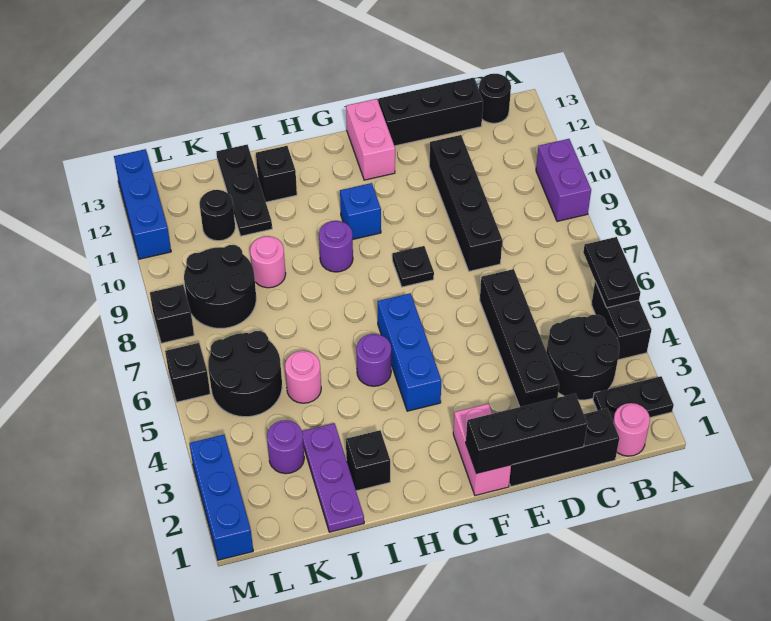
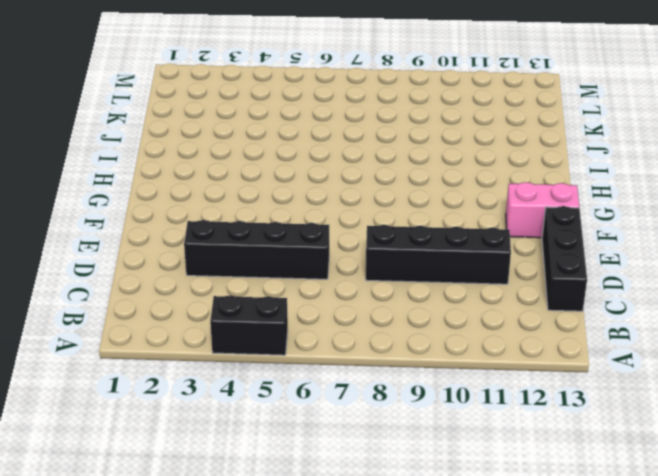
none -> black 1x2 plate [593,376,674,421]
none -> purple 1x2 brick [536,139,591,221]
none -> pink 1x1 round brick [613,403,650,456]
none -> black 2x2 round brick [547,315,619,400]

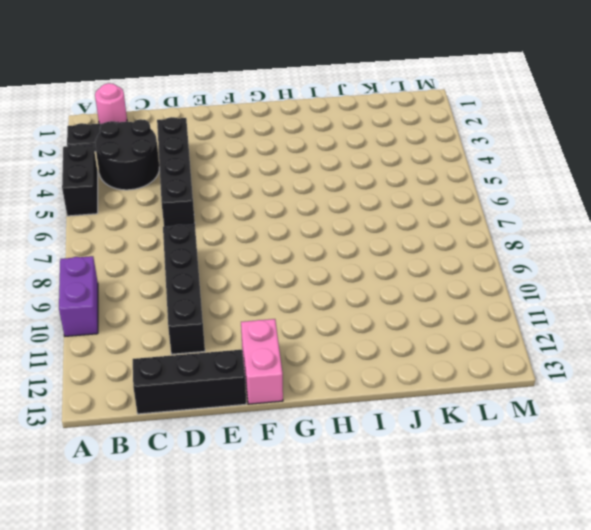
none -> black 1x1 round brick [479,74,511,123]
none -> black 1x3 brick [509,408,619,486]
none -> pink 1x2 brick [453,404,511,496]
none -> black 1x1 plate [392,246,434,287]

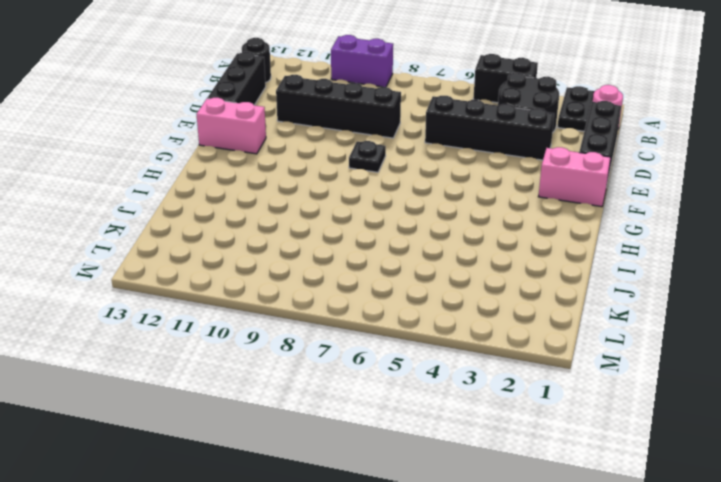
none -> blue 1x3 brick [378,293,441,411]
none -> blue 1x1 brick [340,183,381,239]
none -> purple 1x1 round brick [356,334,391,386]
none -> purple 1x1 round brick [319,221,353,272]

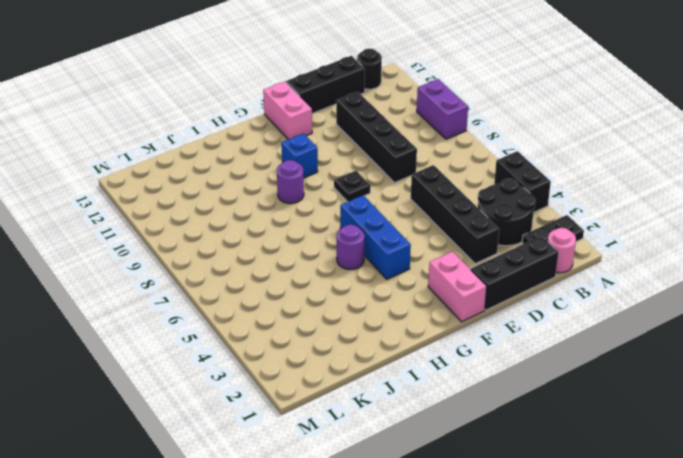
none -> black 1x1 brick [346,430,390,491]
none -> black 1x1 brick [256,146,297,202]
none -> purple 1x3 plate [302,423,364,532]
none -> pink 1x1 round brick [285,351,321,403]

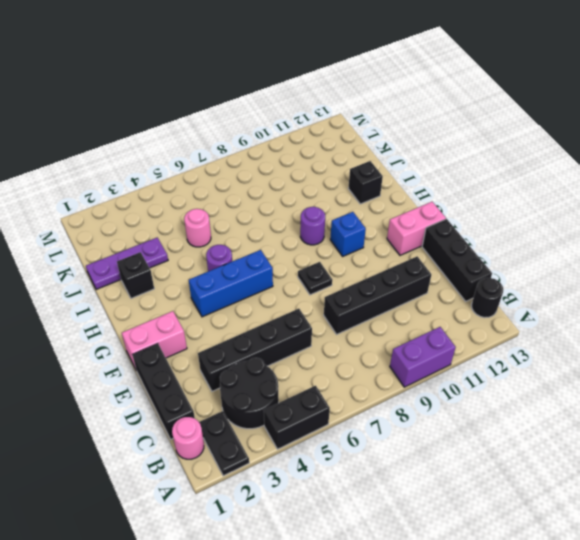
none -> pink 1x1 round brick [250,236,286,288]
none -> black 1x3 plate [216,145,272,236]
none -> purple 1x1 round brick [267,420,304,474]
none -> black 2x2 round brick [208,331,282,417]

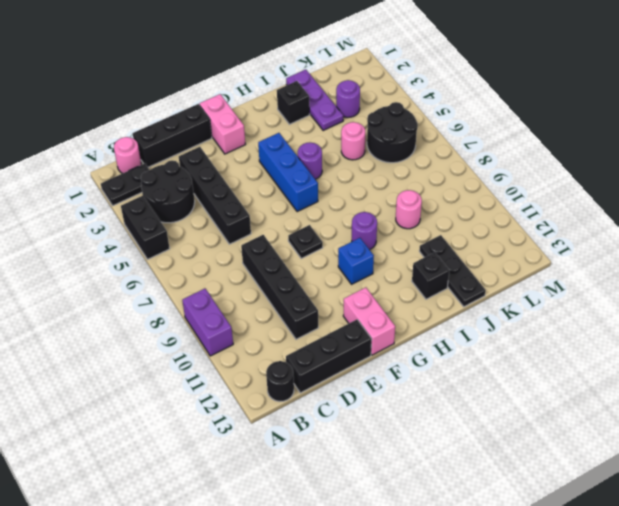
none -> black 2x2 round brick [184,245,256,328]
none -> black 1x1 round brick [200,190,235,241]
none -> blue 1x3 brick [189,435,253,560]
none -> black 1x1 brick [165,343,210,402]

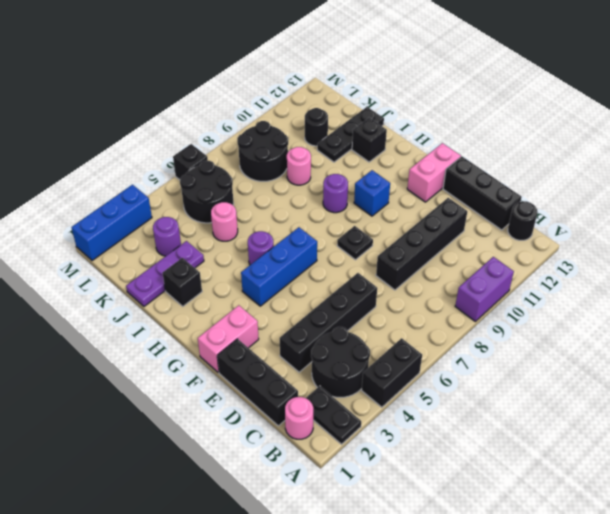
none -> black 1x1 brick [150,285,194,343]
none -> blue 1x3 brick [114,149,171,259]
none -> black 1x2 plate [583,237,641,308]
none -> black 1x3 brick [466,394,587,473]

